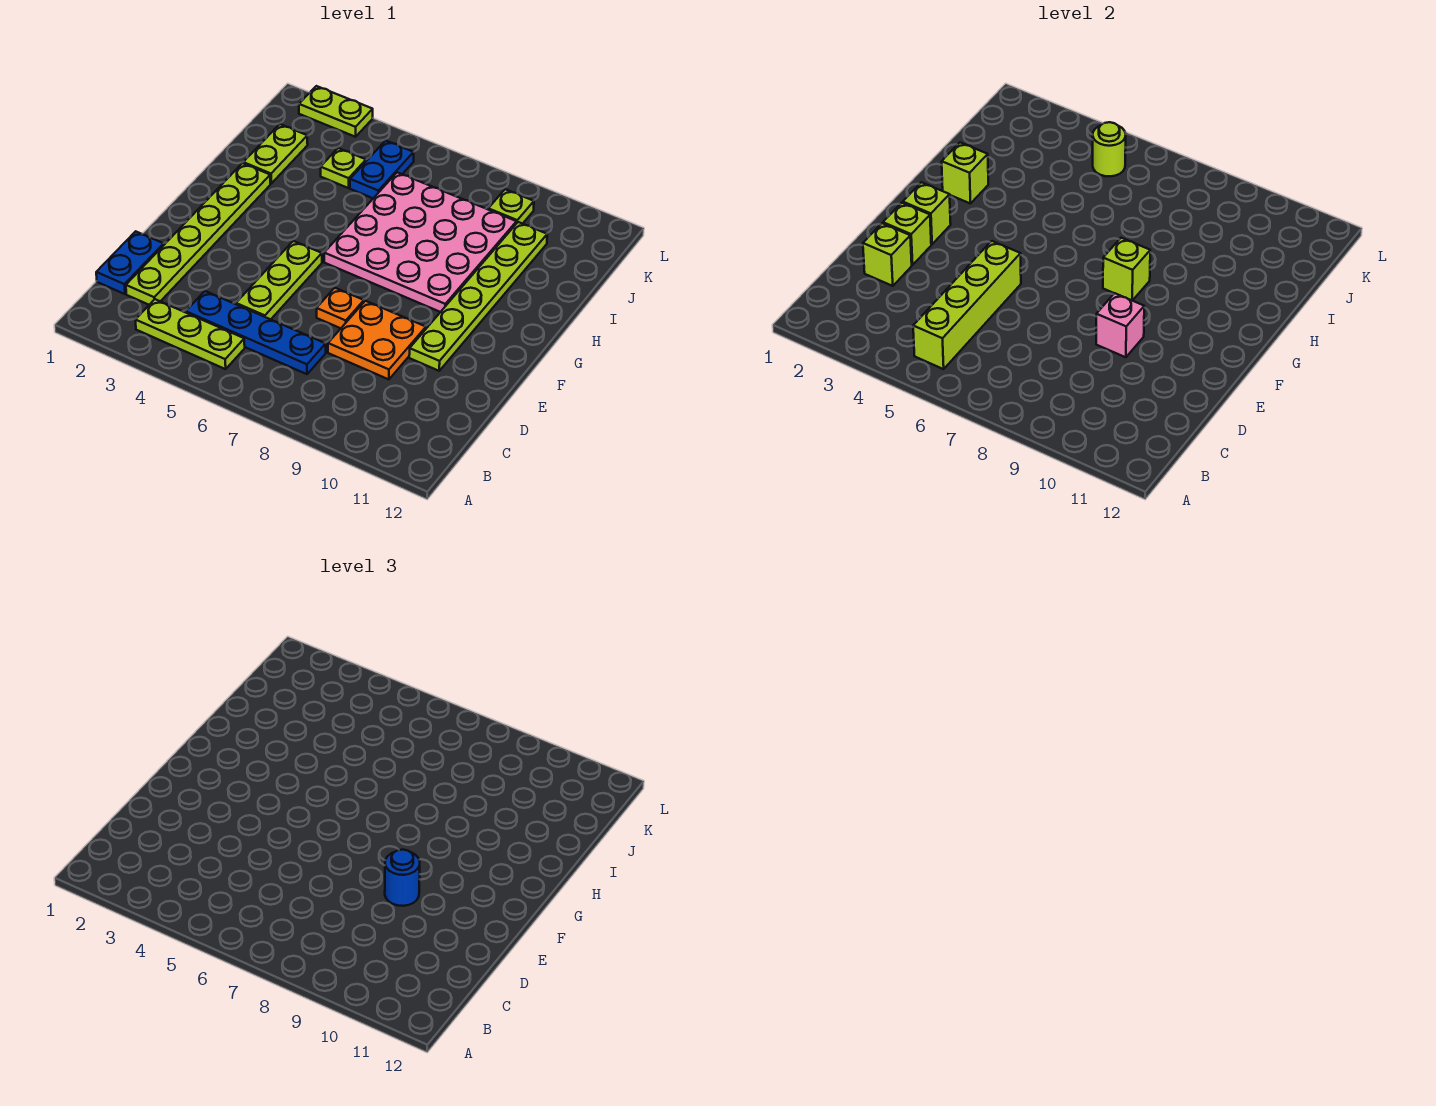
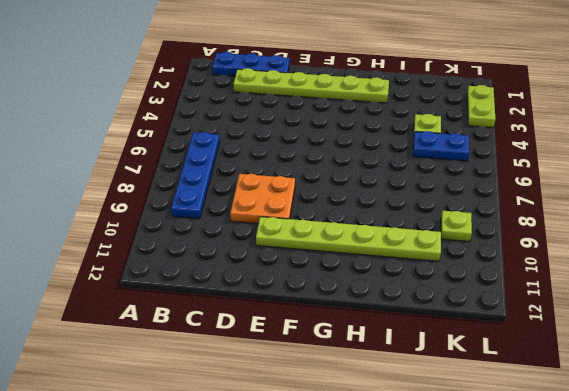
blue 1x3 plate [212,52,290,76] -> blue 1x2 plate [96,231,164,294]
blue 1x4 plate [171,132,220,219] -> blue 1x4 plate moved to [186,291,326,374]
none -> lime 1x3 plate [136,299,245,369]
none -> lime 1x3 plate [236,241,322,319]
none -> orange 1x1 plate [317,288,364,328]

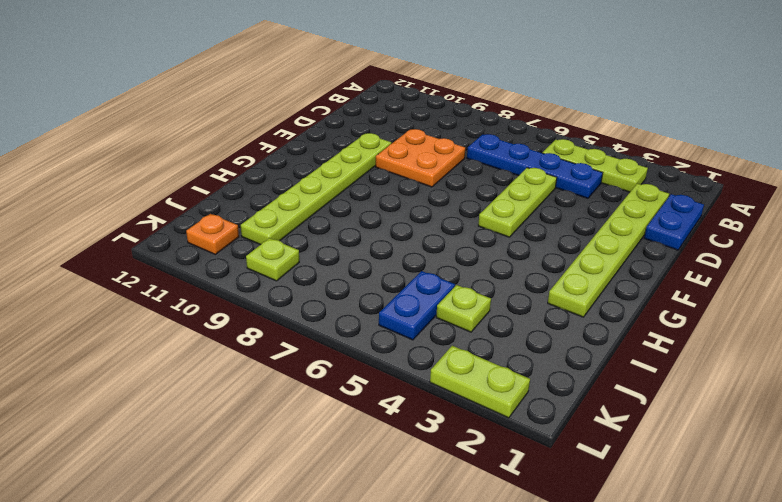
orange 1x1 plate [186,214,239,254] -> orange 1x1 plate moved to [317,288,364,328]
none -> pink 4x4 plate [324,172,516,312]
none -> lime 1x2 plate [243,124,308,183]
none -> lime 1x4 brick [913,241,1021,369]

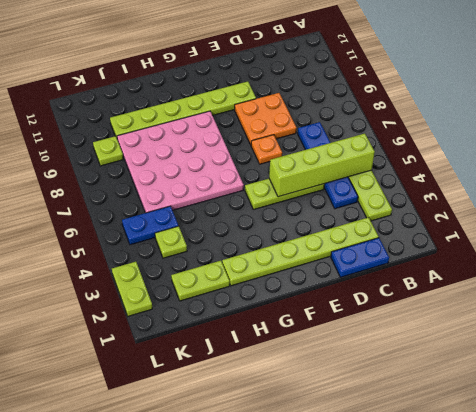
none -> lime 1x1 brick [863,223,912,286]
none -> lime 1x1 brick [883,203,931,265]
none -> pink 1x1 brick [1096,293,1144,357]

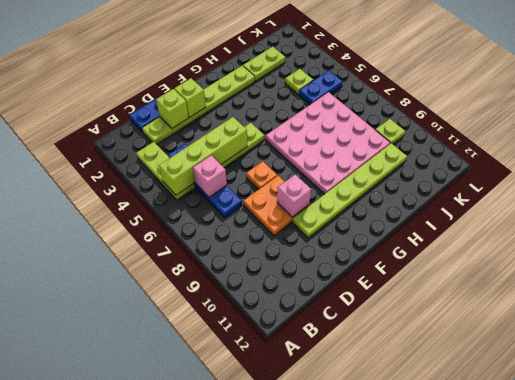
pink 1x1 brick [193,155,227,197] -> none
none -> lime 1x2 plate [299,86,373,137]
none -> lime 1x1 brick [903,182,951,244]
none -> lime 1x1 brick [1103,238,1150,301]

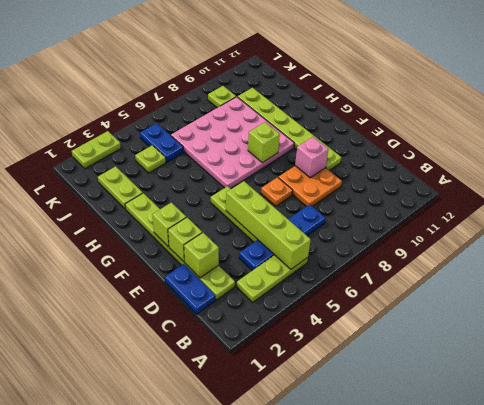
none -> lime 1x1 brick [942,143,988,204]
none -> lime 1x1 round brick [1093,122,1126,176]
none -> blue 1x1 round brick [385,850,420,906]

